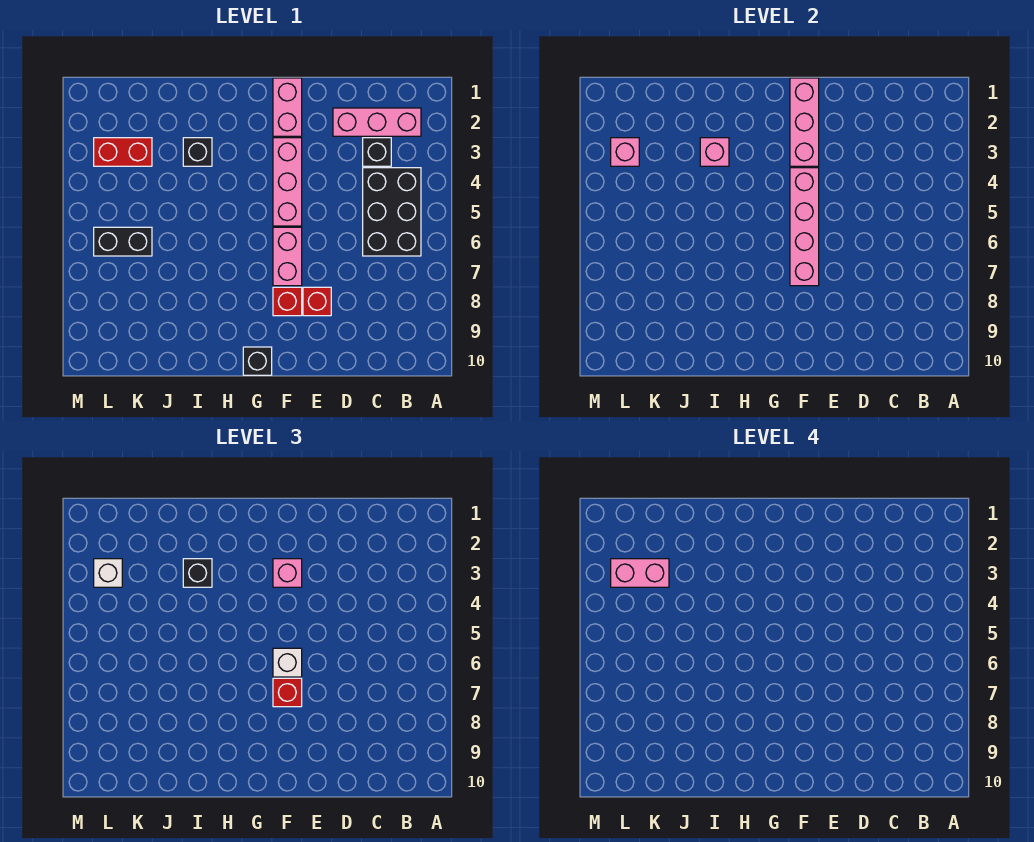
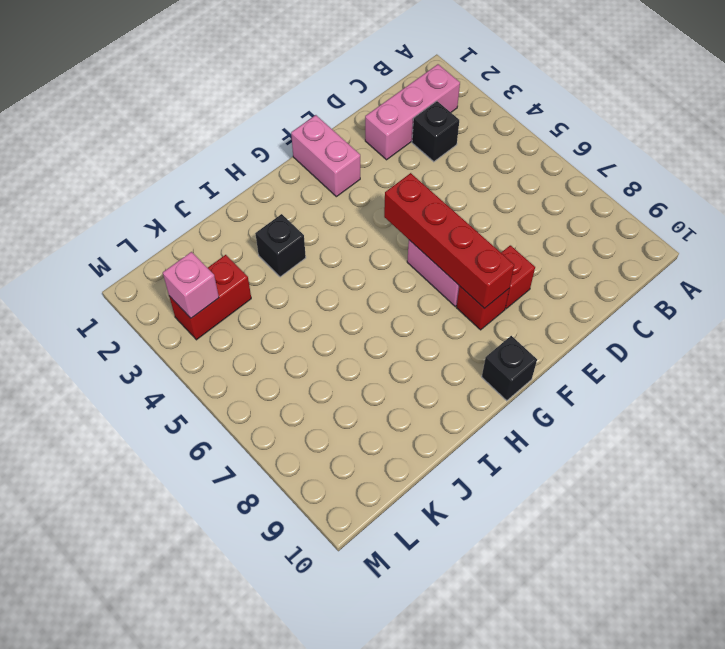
red 1x4 brick [384,173,514,308] -> pink 1x4 brick [790,168,819,286]
none -> black 2x3 brick [363,168,421,256]
none -> pink 1x3 brick [273,138,302,226]
none -> black 1x2 brick [94,227,152,256]

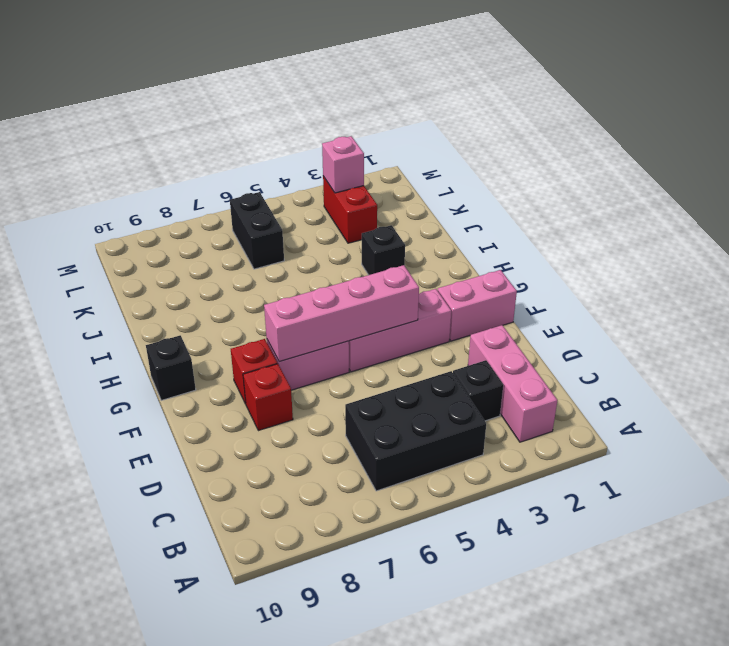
none -> pink 1x3 brick [790,78,819,166]
none -> pink 1x1 brick [700,138,729,166]
none -> pink 1x1 brick [273,559,302,587]

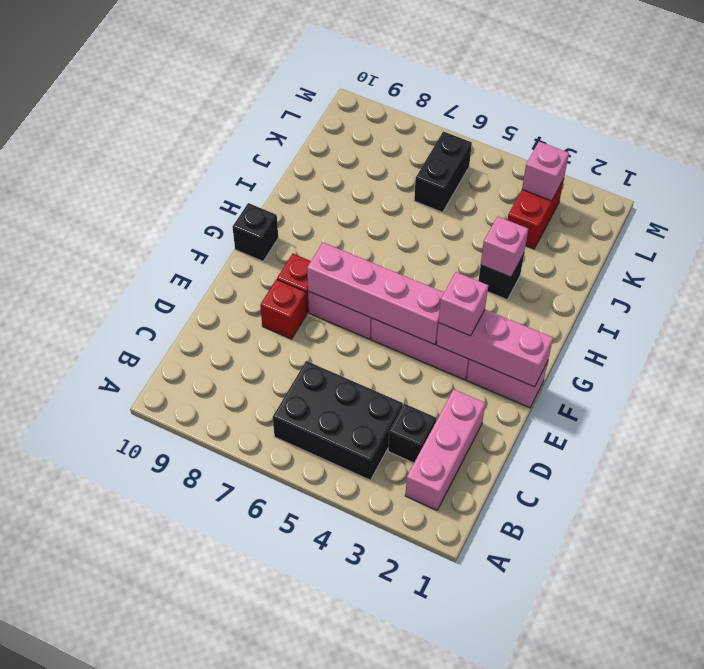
none -> white 1x1 brick [273,648,302,677]
none -> red 1x1 brick [273,678,302,707]
none -> black 1x1 brick [183,559,212,587]

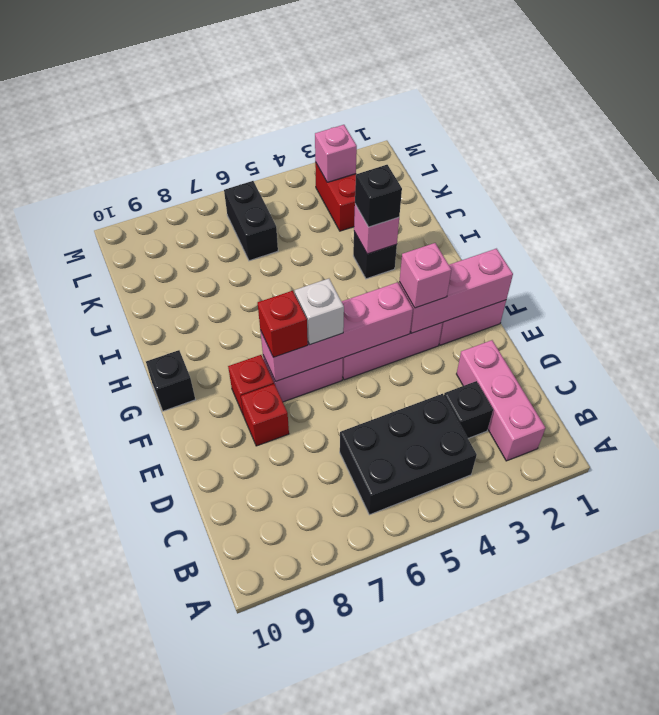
none -> white 1x1 brick [94,559,122,587]
none -> pink 1x2 brick [611,559,669,587]

